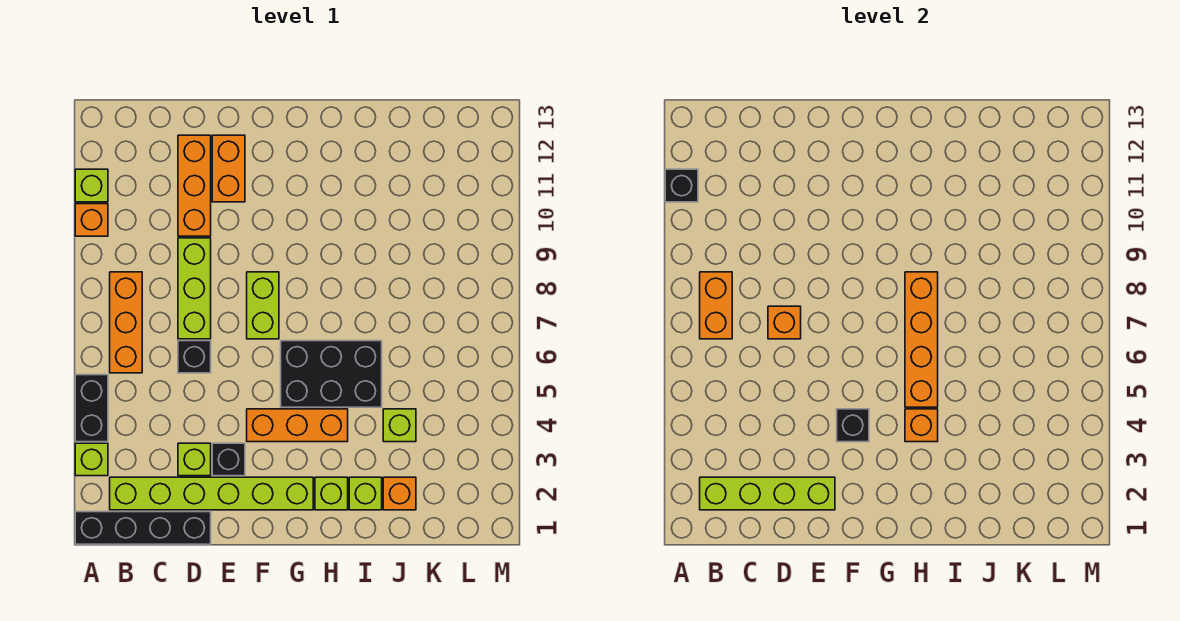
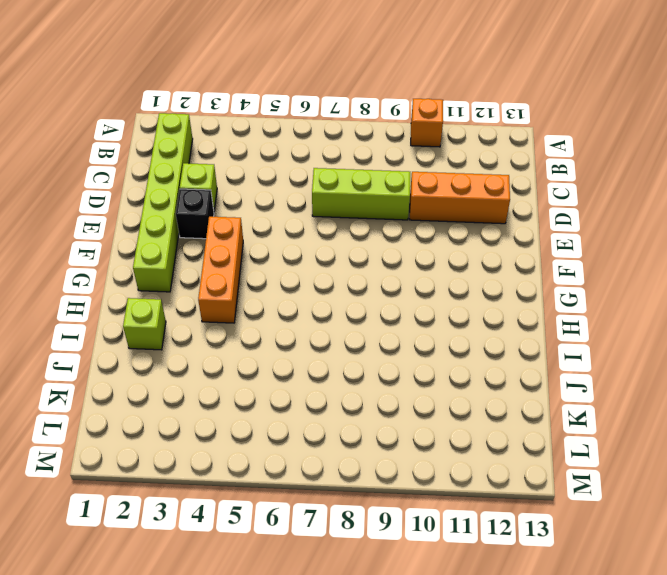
none -> black 1x4 brick [75,512,211,544]
none -> lime 1x1 brick [75,443,108,476]
none -> black 1x2 brick [75,375,108,442]

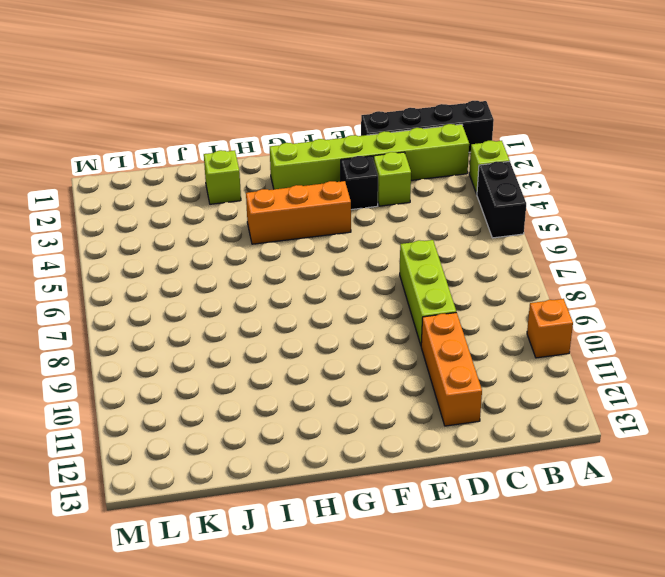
none -> lime 1x1 brick [75,169,108,202]
none -> orange 1x3 brick [110,272,142,373]
none -> black 1x1 brick [178,341,211,373]

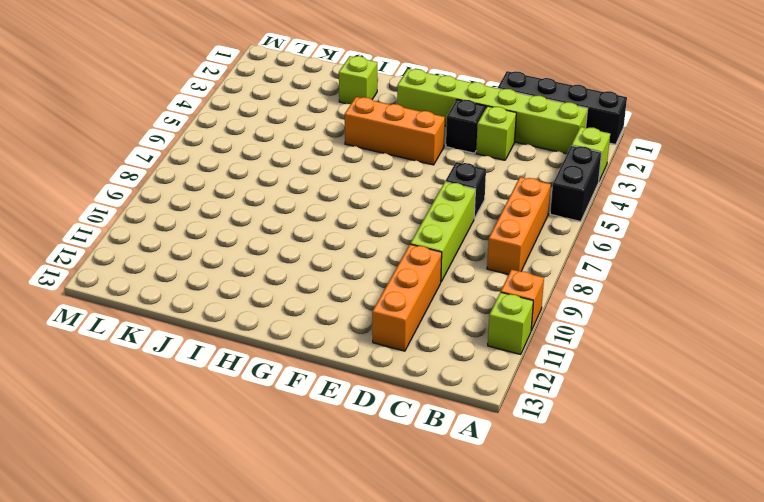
none -> orange 1x2 brick [212,135,245,202]
none -> lime 1x2 brick [247,272,279,339]
none -> black 2x3 brick [281,341,382,407]

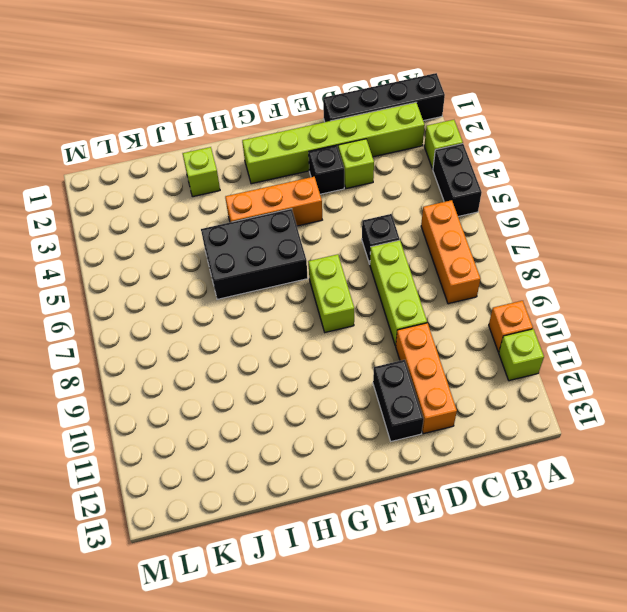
black 1x2 brick [373,360,424,441] -> orange 1x2 brick [212,135,245,202]
none -> lime 1x1 brick [315,477,348,510]
none -> orange 1x1 brick [383,477,416,510]
none -> lime 1x1 brick [383,409,416,442]

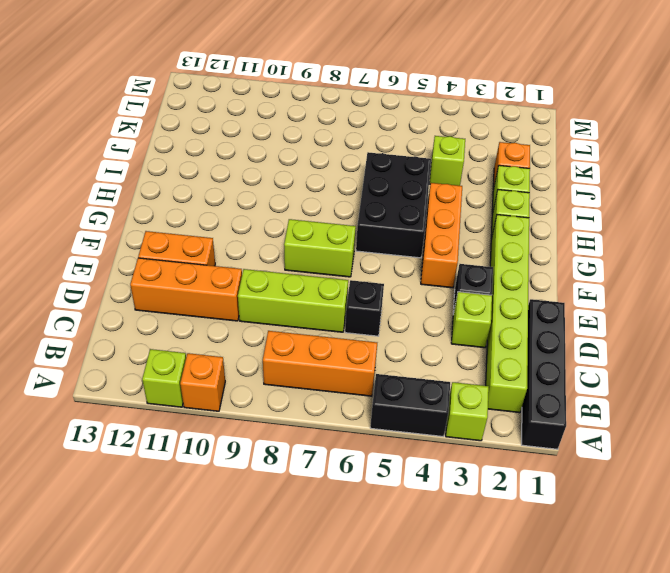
none -> black 1x1 brick [665,169,698,202]
none -> lime 1x4 brick [700,477,835,510]
none -> orange 1x2 brick [700,272,732,339]

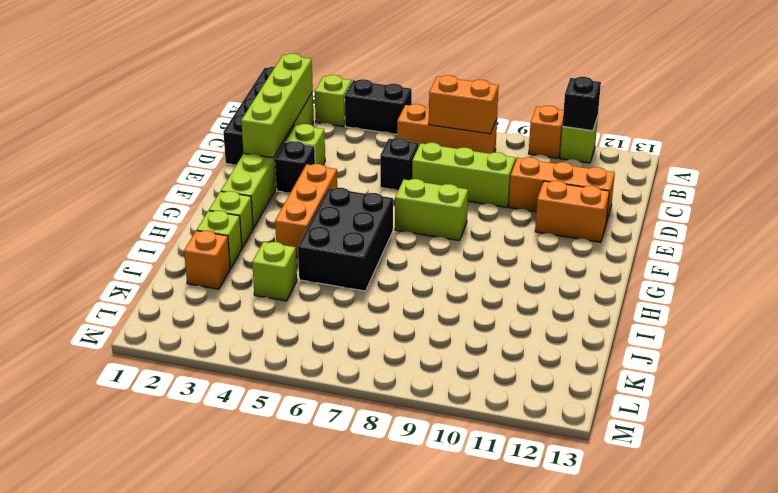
none -> orange 1x1 brick [768,306,801,339]
none -> black 1x1 brick [837,409,869,442]
none -> orange 1x1 brick [905,409,938,442]

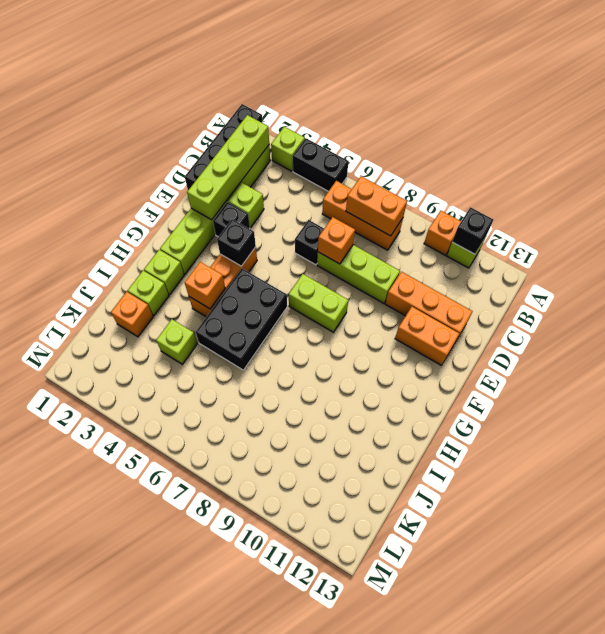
none -> orange 1x4 brick [905,272,938,407]

